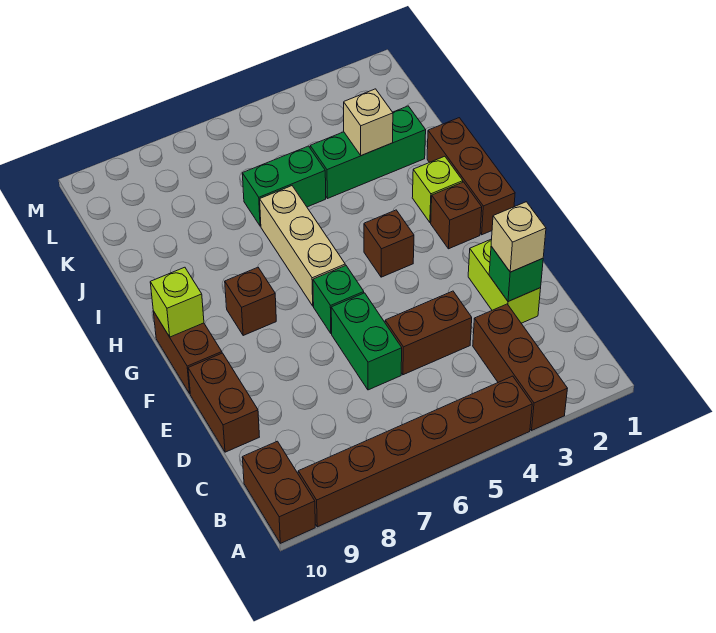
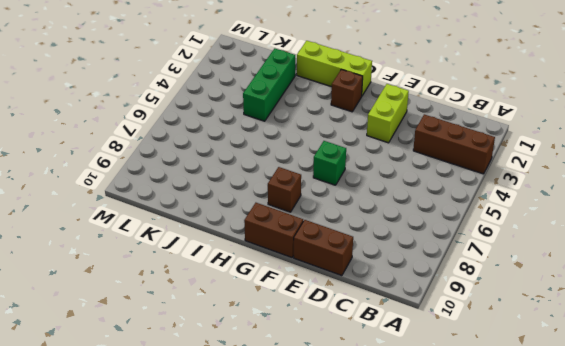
lime 1x2 brick [367,84,409,143] -> lime 1x2 brick turned to [468,239,541,323]
lime 1x3 brick [297,41,372,96] -> brown 1x3 brick [427,118,515,235]
none -> brown 1x6 brick [298,376,532,527]
none -> brown 1x2 brick [242,441,315,543]
none -> brown 1x2 brick [385,291,472,375]

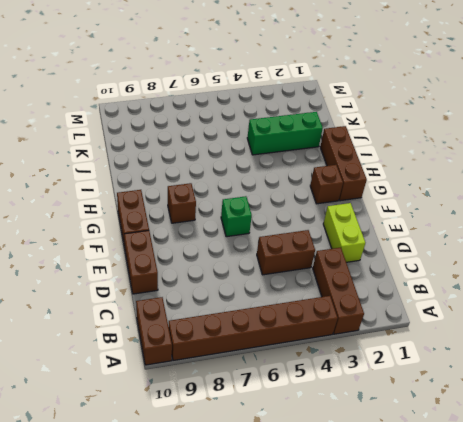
none -> green 1x2 brick [331,293,402,390]
none -> brown 1x1 brick [364,210,414,277]
none -> tan 1x3 brick [260,186,345,306]

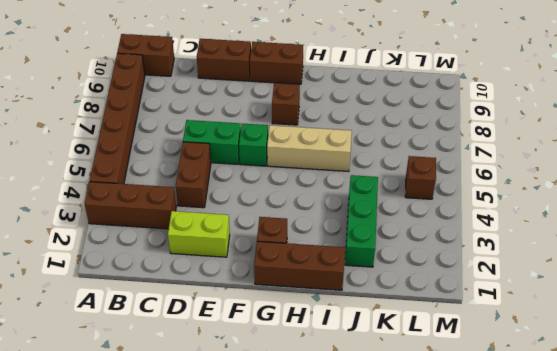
brown 1x1 brick [405,156,436,199] -> brown 1x1 brick moved to [364,210,414,277]
none -> lime 1x1 brick [412,156,463,223]
none -> green 1x2 brick [242,146,326,226]
none -> green 1x1 brick [489,246,543,302]

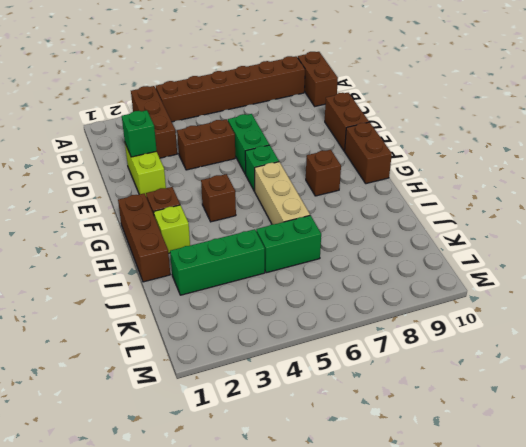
none -> lime 1x1 brick [150,267,204,337]
none -> tan 1x1 brick [344,89,393,156]
none -> tan 1x1 brick [491,202,546,272]

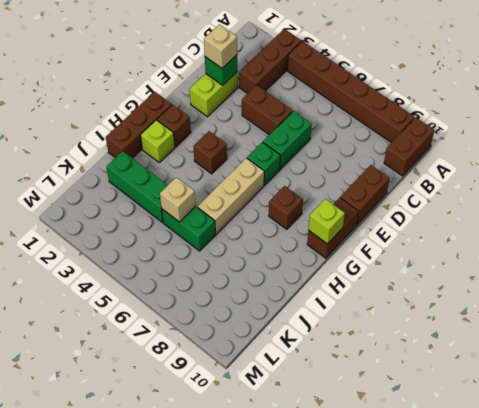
tan 1x1 brick [160,177,196,222] -> tan 1x1 brick moved to [344,89,393,156]

